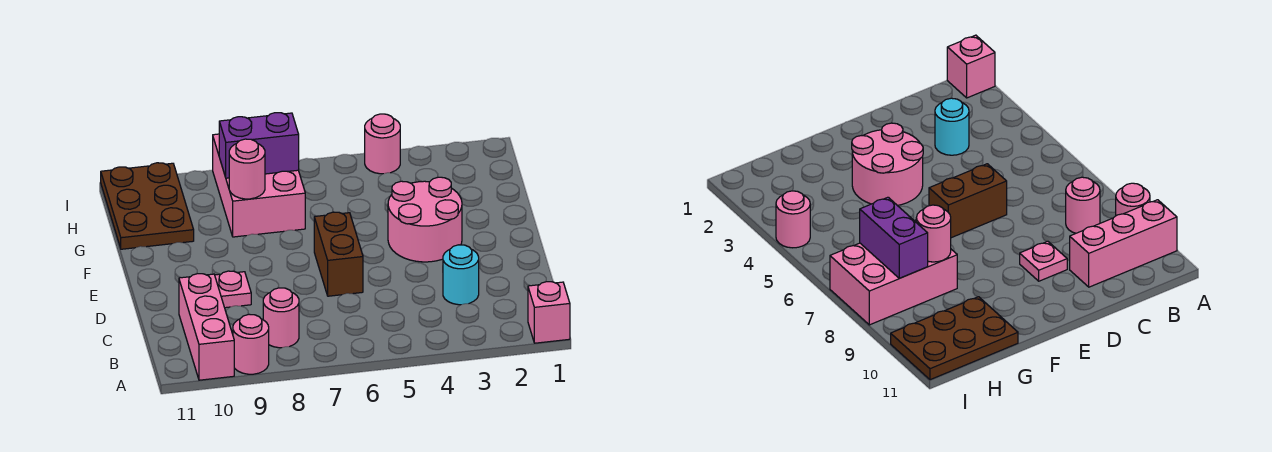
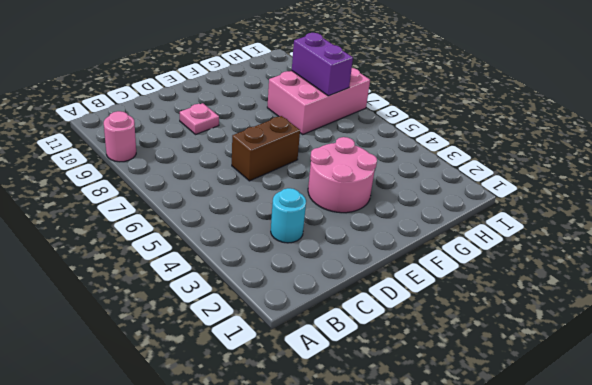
none -> pink 1x1 brick [528,282,570,343]
none -> pink 1x3 brick [179,274,234,380]
none -> pink 1x1 round brick [263,288,299,348]

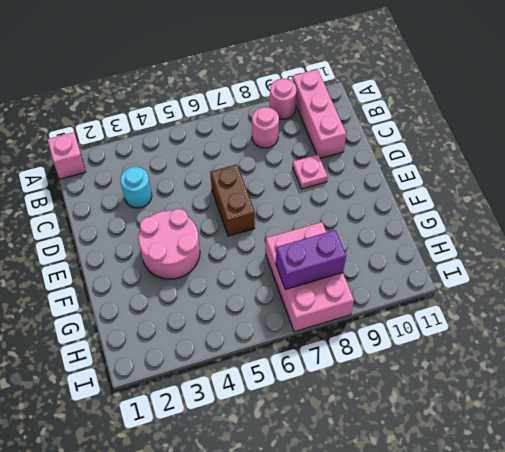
none -> brown 2x3 plate [101,163,194,249]
none -> pink 1x1 round brick [365,114,400,174]
none -> pink 1x1 round brick [229,139,265,199]

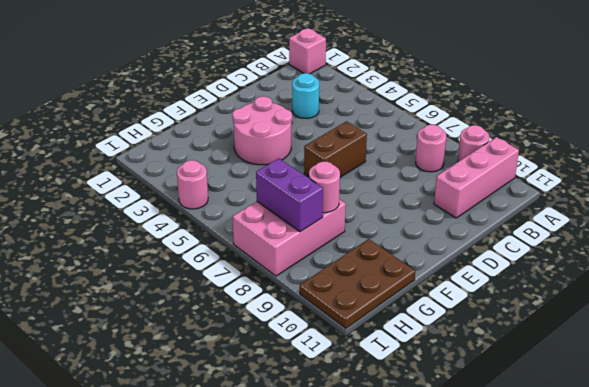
none -> pink 1x1 plate [215,271,251,308]

